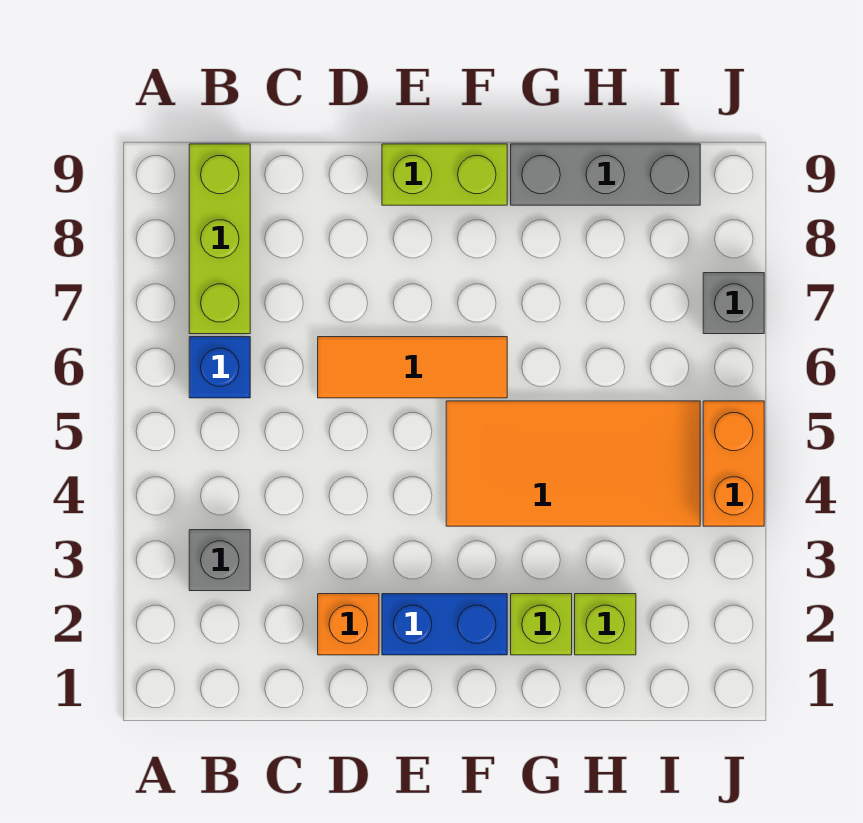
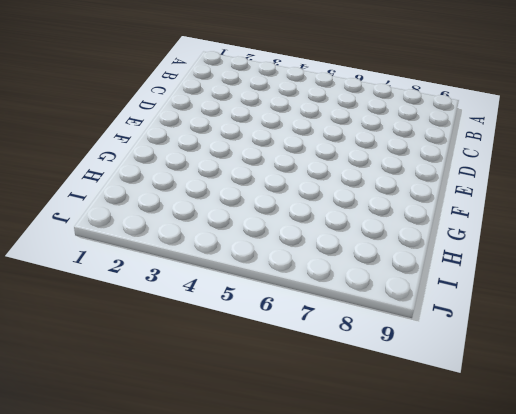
none -> grey 1x1 brick [189,530,250,591]
none -> blue 1x1 brick [189,337,250,398]
none -> lime 1x3 brick [189,144,250,334]

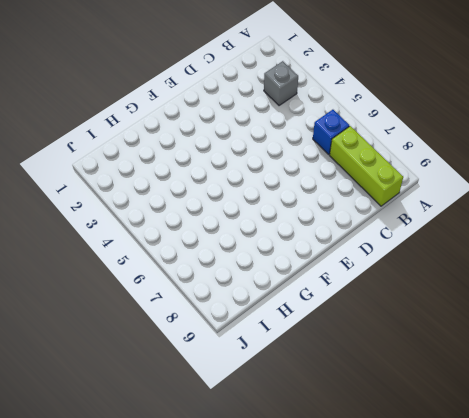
none -> orange 1x1 brick [318,594,379,655]
none -> orange 1x3 tile [318,337,507,398]
none -> blue 1x2 brick [382,594,507,655]

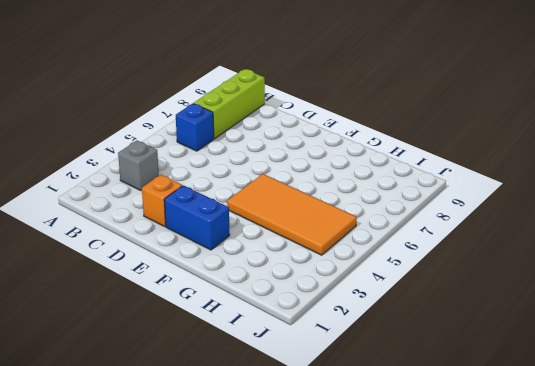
none -> orange 1x3 tile [318,337,507,398]
none -> lime 1x2 brick [382,144,507,205]
none -> lime 1x1 brick [511,594,572,655]

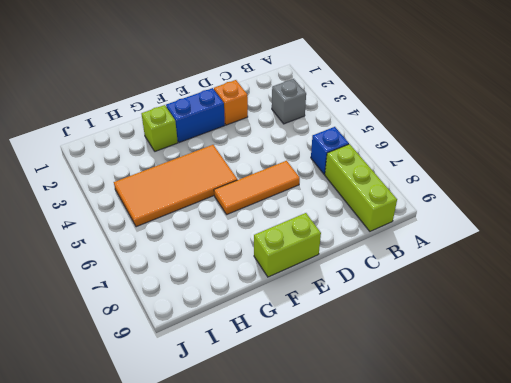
none -> grey 1x3 brick [511,144,700,205]
none -> lime 1x1 brick [575,594,636,655]
none -> orange 1x2 brick [703,401,764,526]

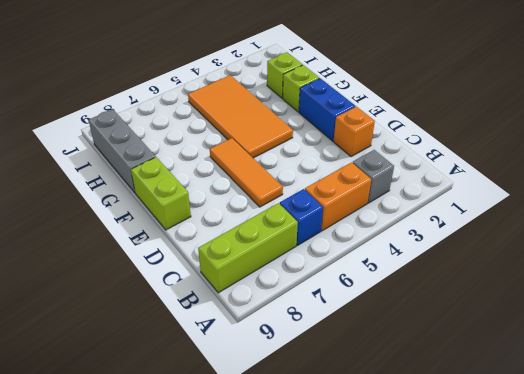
orange 1x2 brick [305,162,371,231] -> orange 1x2 brick moved to [703,401,764,526]
none -> grey 1x1 brick [703,273,764,334]

